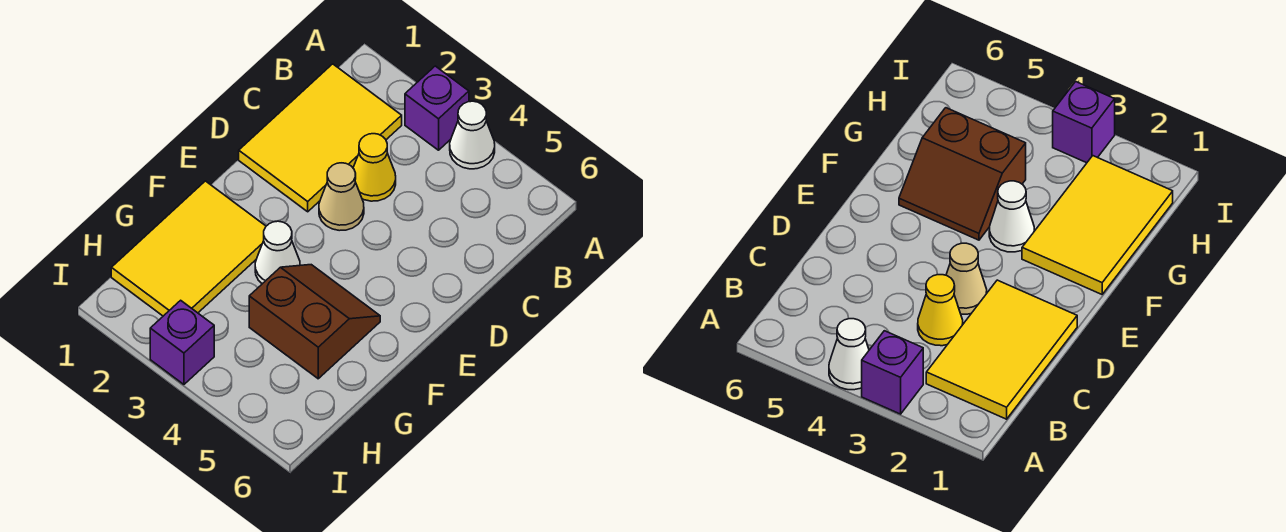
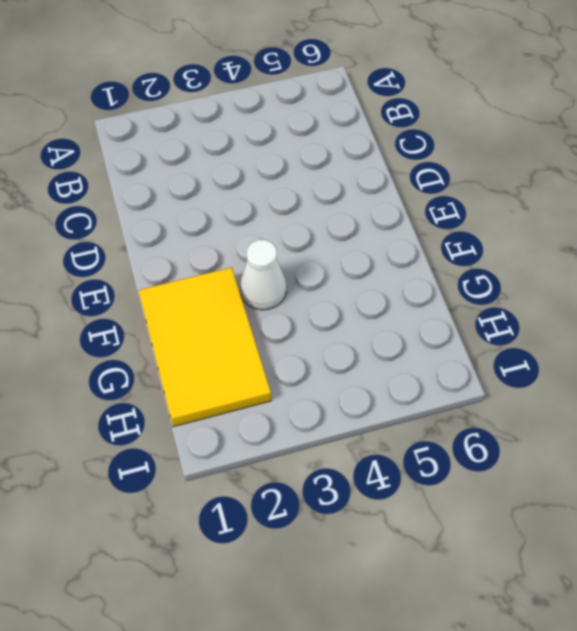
none -> purple 1x1 brick [405,66,469,150]
none -> white 1x1 cone [450,101,495,169]

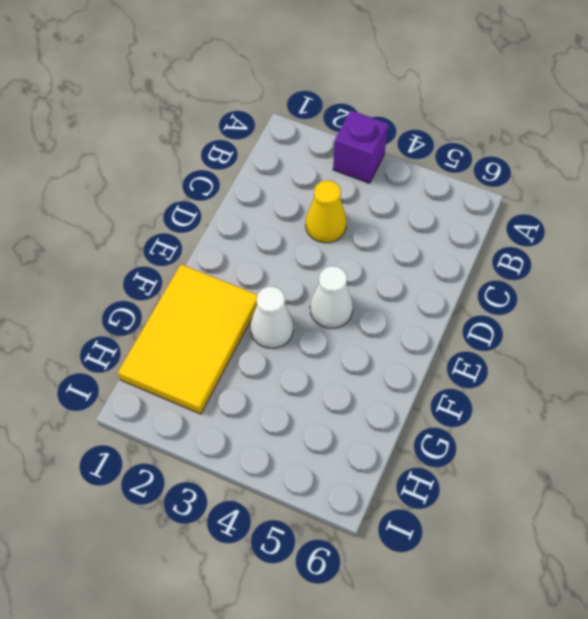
white 1x1 cone [310,266,353,328] -> white 1x1 cone moved to [450,101,495,169]
none -> yellow 2x3 tile [239,64,402,212]
none -> tan 1x1 cone [319,163,364,231]

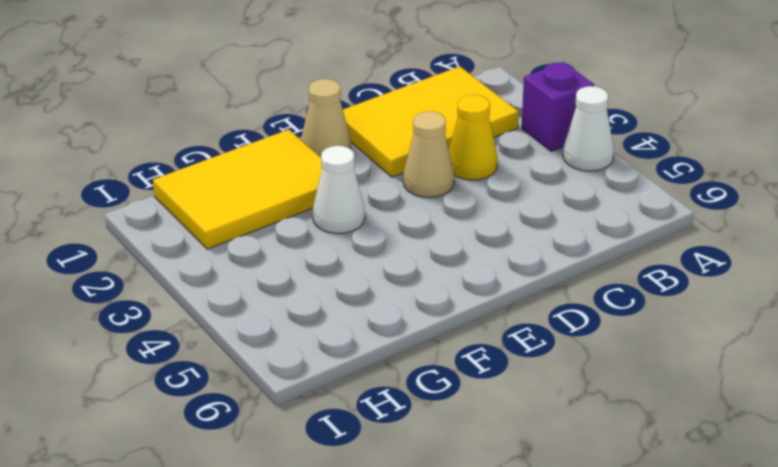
tan 1x1 cone [301,79,351,157] -> none
none -> brown 2x2 slope [249,265,380,379]
none -> purple 1x1 brick [150,300,214,384]

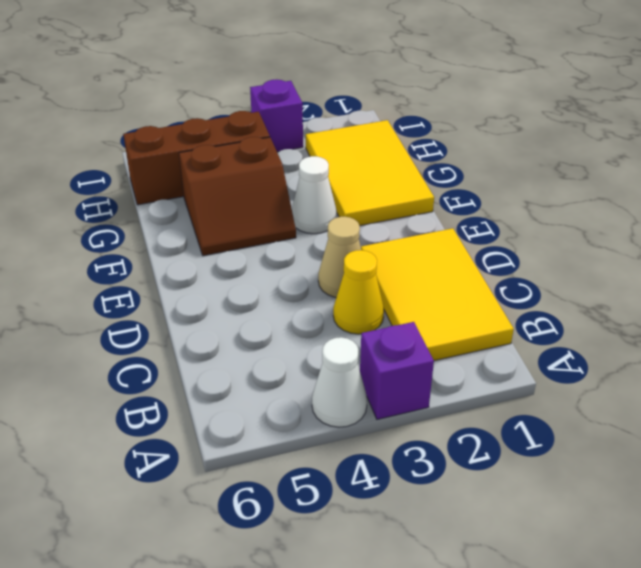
brown 1x3 brick [123,111,270,205] -> none

